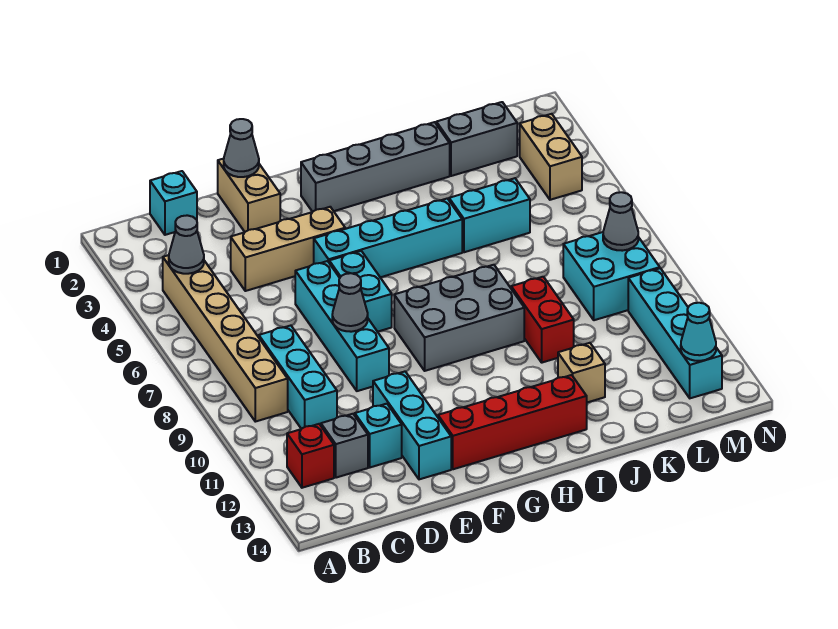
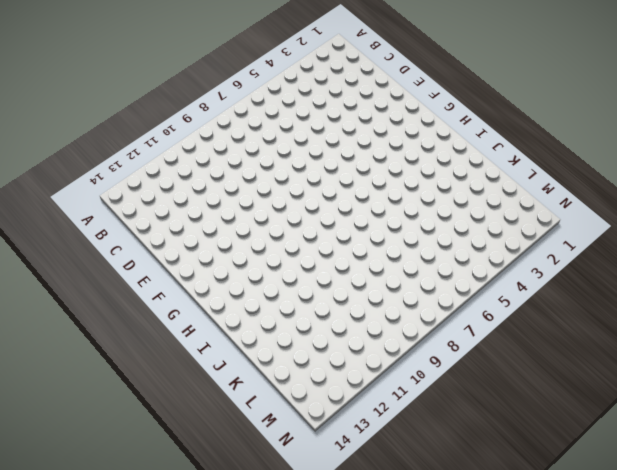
none -> tan 1x6 brick [163,255,288,422]
none -> red 1x1 brick [287,424,334,488]
none -> cyan 1x1 brick [150,171,197,235]

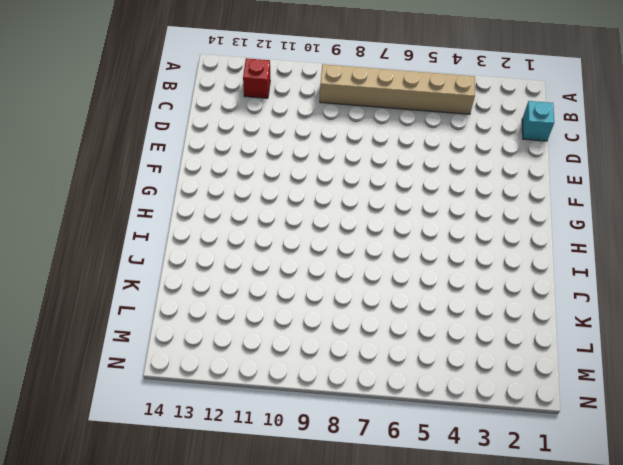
none -> cyan 1x3 brick [259,326,337,429]
none -> grey 1x1 brick [321,414,368,478]
none -> tan 1x3 brick [231,207,345,291]

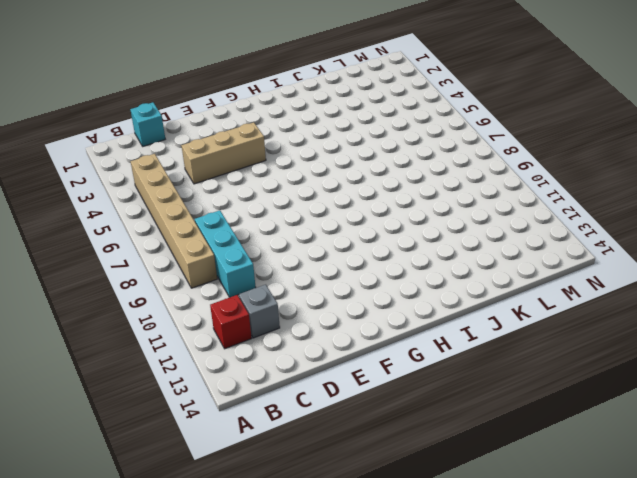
none -> cyan 1x1 brick [355,404,402,467]
none -> tan 1x2 brick [218,159,280,232]
none -> cyan 1x4 brick [295,261,389,391]

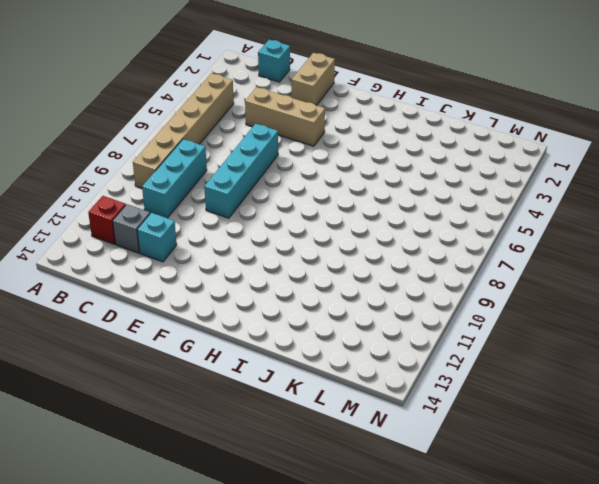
none -> cyan 1x3 brick [373,372,451,479]
none -> cyan 1x4 brick [314,198,462,277]
none -> cyan 1x2 brick [329,251,392,332]

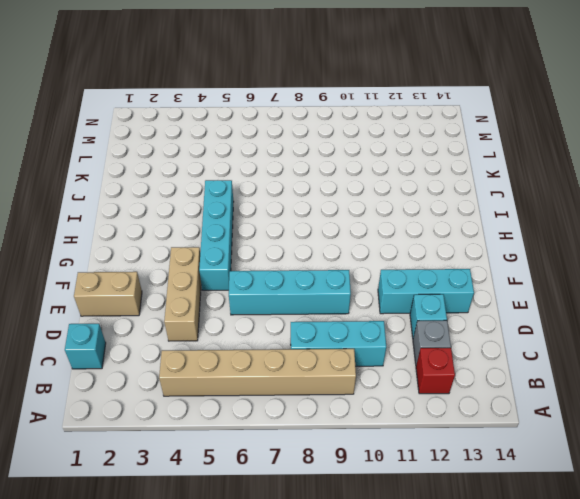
none -> cyan 1x2 brick [329,251,392,332]
none -> red 1x4 brick [438,375,587,469]
none -> grey 1x4 brick [301,122,450,212]

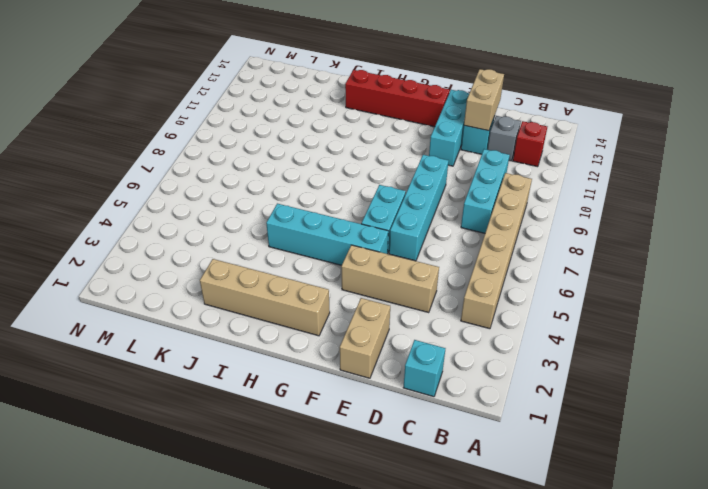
tan 1x2 brick [464,69,504,131] -> tan 1x2 brick moved to [520,114,582,200]
tan 1x4 brick [200,259,330,336] -> grey 1x4 brick [301,122,450,212]
none -> grey 2x3 brick [394,265,524,371]
none -> cyan 1x2 brick [449,178,530,252]
none -> red 1x2 brick [511,277,574,363]

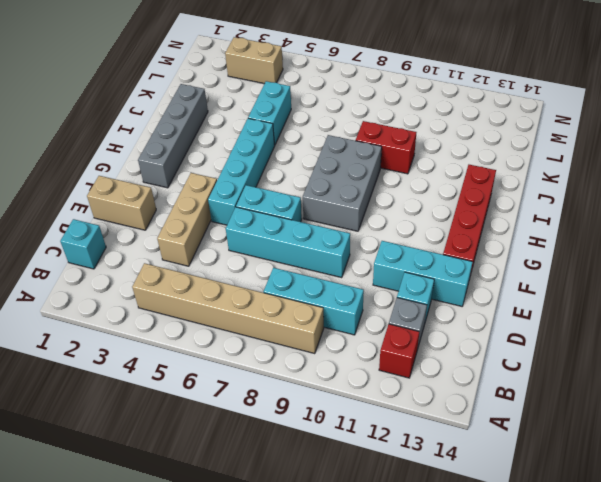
none -> tan 1x1 brick [558,343,605,402]
none -> grey 1x2 brick [436,102,517,176]
none -> cyan 2x2 brick [563,232,660,320]

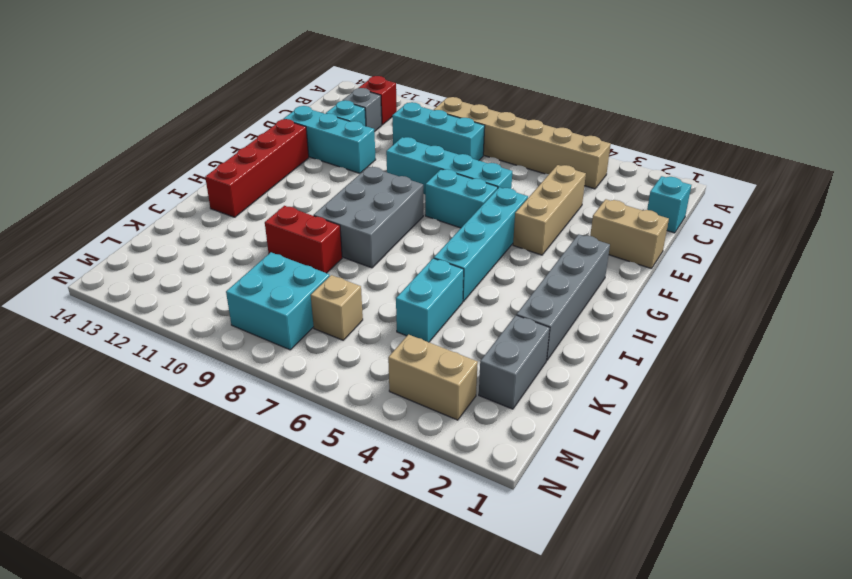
tan 1x1 brick [311,275,363,340] -> tan 1x1 brick moved to [558,343,605,402]
none -> cyan 1x4 brick [628,268,722,398]
none -> grey 1x1 cone [169,215,204,274]
none -> grey 1x1 cone [224,119,259,177]

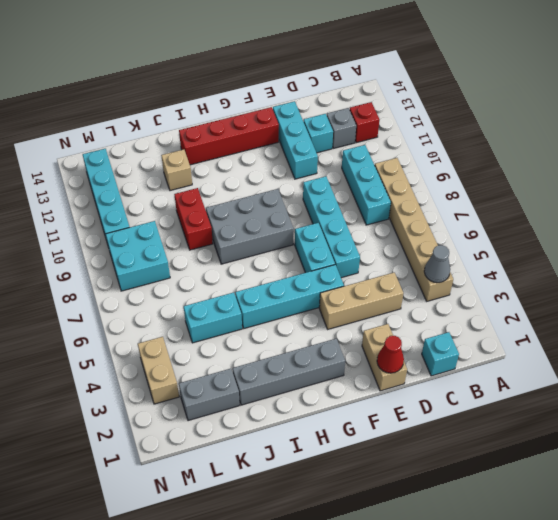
red 1x1 cone [377,336,404,373] -> grey 1x1 cone [224,119,259,177]
none -> grey 1x1 cone [332,273,368,332]
none -> grey 1x1 cone [603,192,638,251]
none -> cyan 1x1 cone [681,303,716,361]

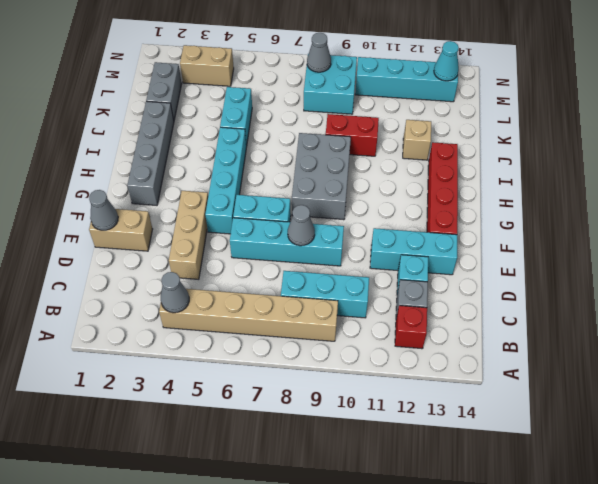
none -> cyan 1x1 brick [150,171,197,235]

